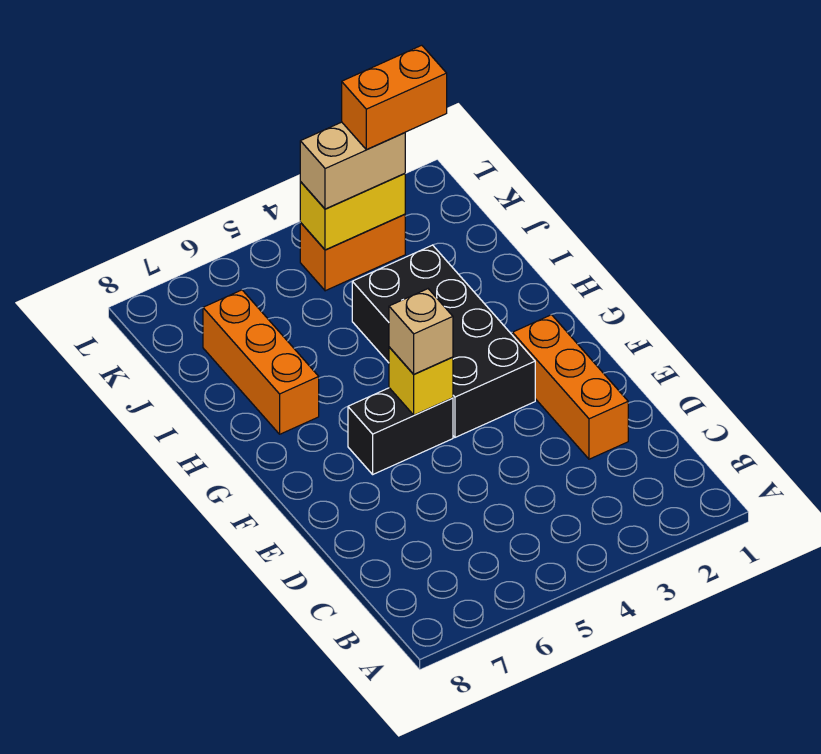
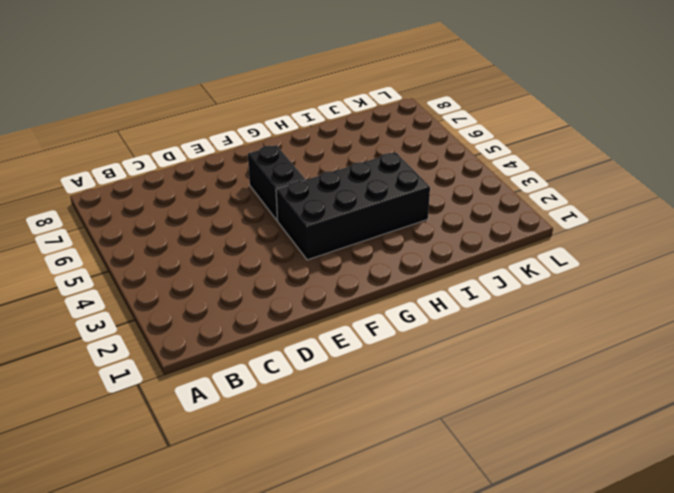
none -> orange 1x3 brick [512,315,628,459]
none -> orange 1x3 brick [203,290,319,434]

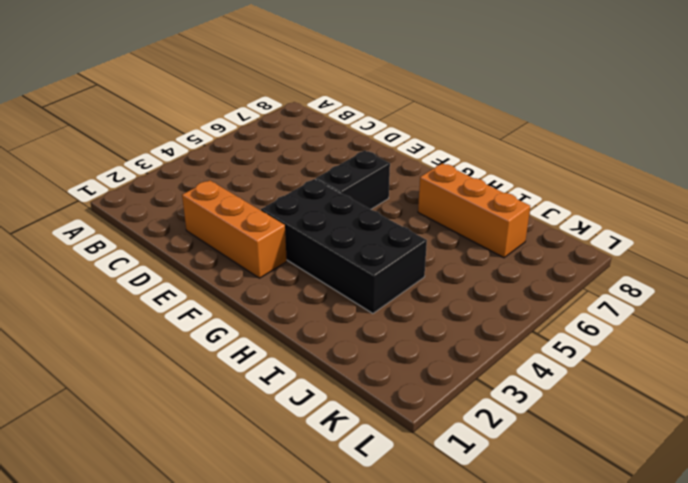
none -> orange 1x2 brick [300,214,405,291]
none -> yellow 1x1 brick [389,347,453,415]

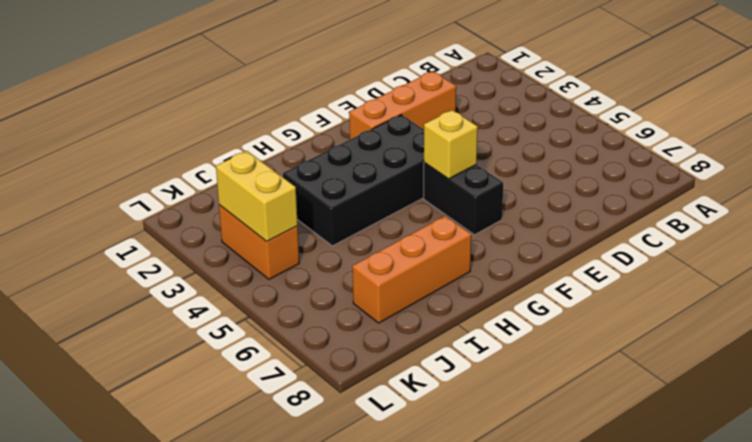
none -> tan 1x1 brick [389,289,453,374]
none -> tan 1x2 brick [300,122,405,209]

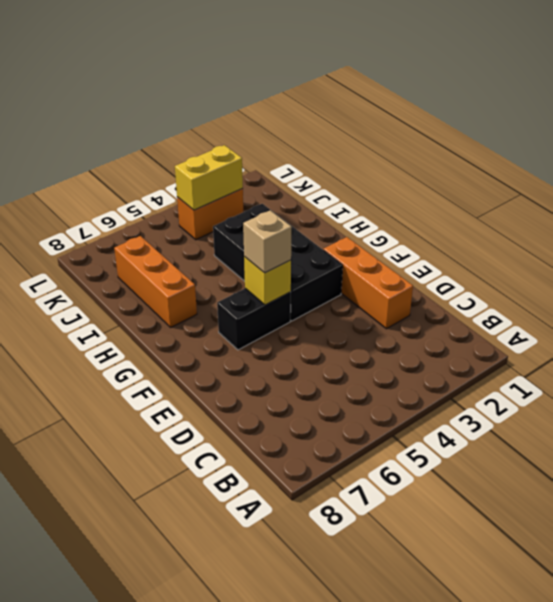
none -> tan 1x2 brick [300,122,405,209]
none -> orange 1x2 brick [342,45,447,150]

